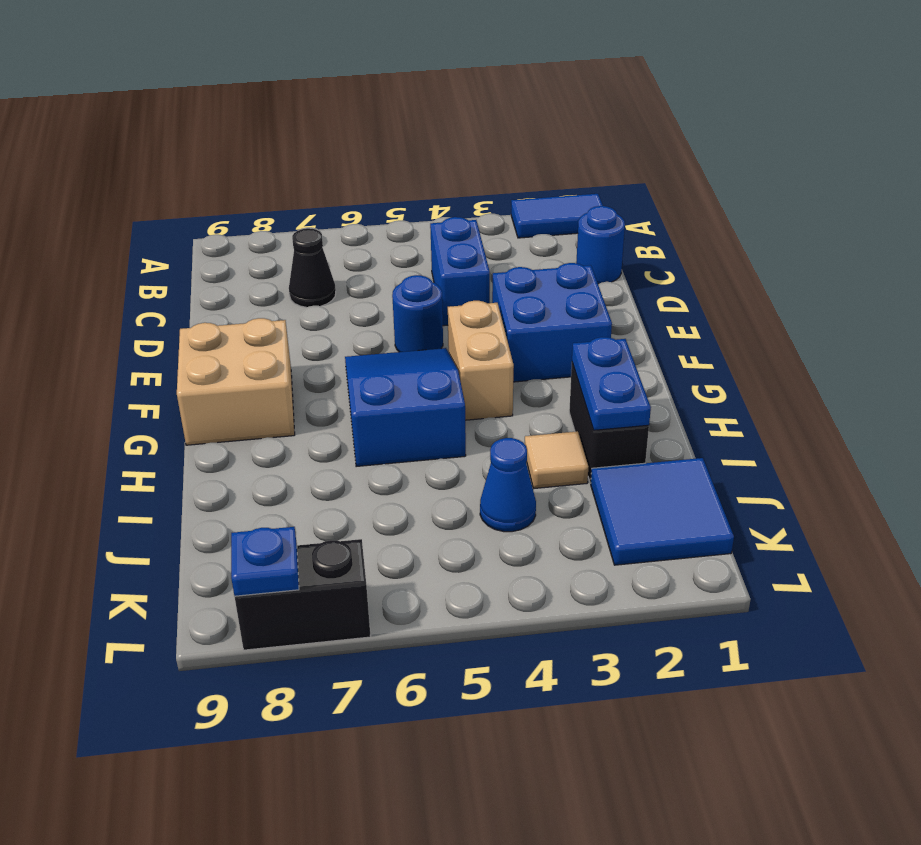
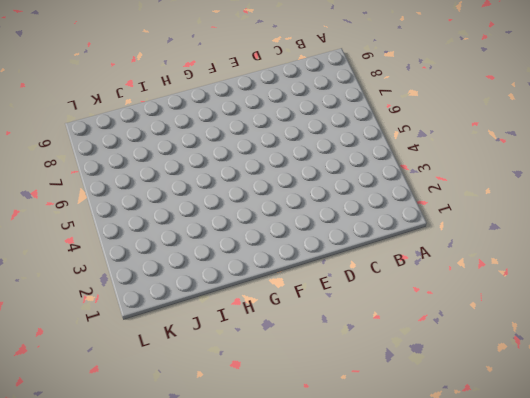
none -> blue 1x2 tile [511,194,603,238]
none -> blue 1x1 round brick [576,206,625,284]
none -> blue 1x2 brick [430,217,490,326]

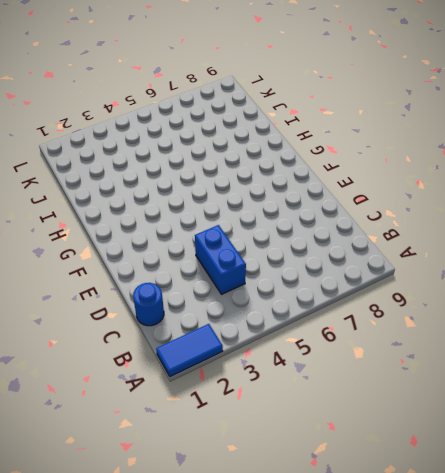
none -> black 1x1 cone [289,228,336,307]
none -> blue 2x2 brick [492,263,612,382]
none -> blue 1x1 round brick [392,275,443,352]

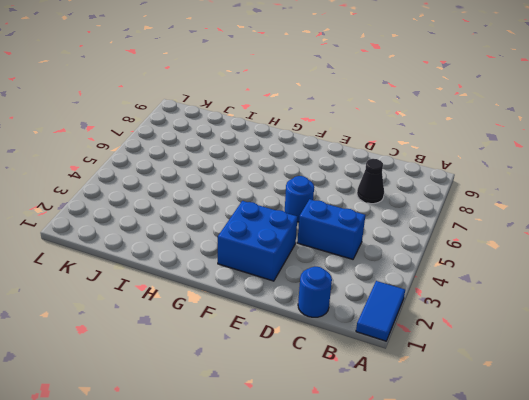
none -> tan 1x2 brick [448,301,514,420]
none -> blue 2x3 slope [345,348,466,467]
none -> tan 2x2 brick [177,318,295,445]

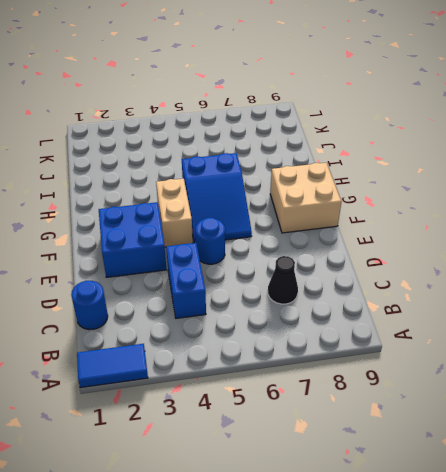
none -> black 1x2 brick [569,363,649,483]
none -> tan 1x1 tile [525,431,588,488]
none -> blue 2x2 tile [591,458,734,565]

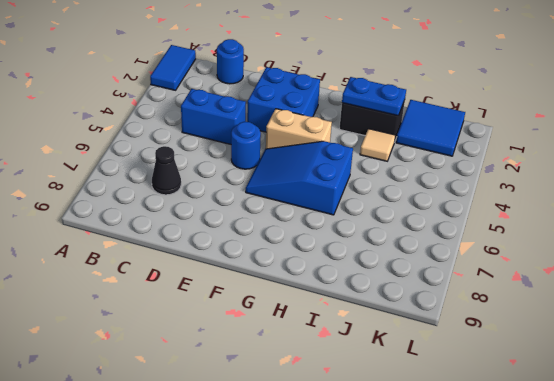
none -> tan 2x2 brick [177,318,295,445]
none -> blue 1x1 cone [480,438,536,532]
none -> black 1x2 brick [235,539,371,650]

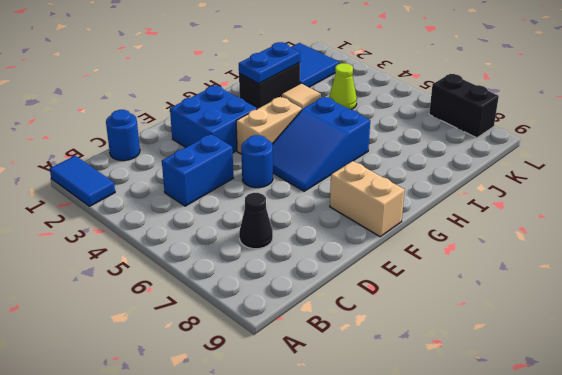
tan 1x2 brick [330,161,404,237] -> tan 2x2 brick [177,318,295,445]
lime 1x1 cone [329,63,357,109] -> blue 1x1 cone [480,438,536,532]
none -> blue 1x1 plate [231,527,299,596]

